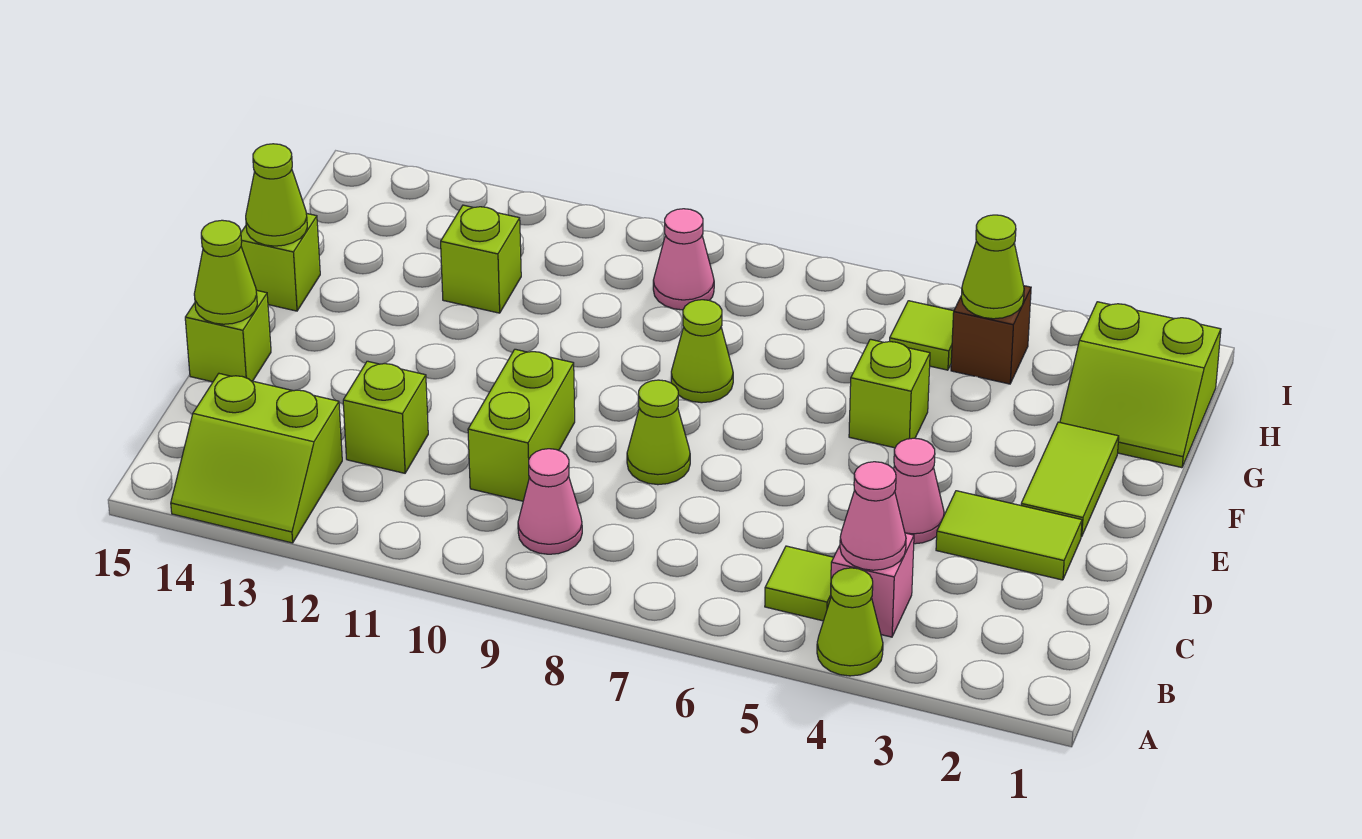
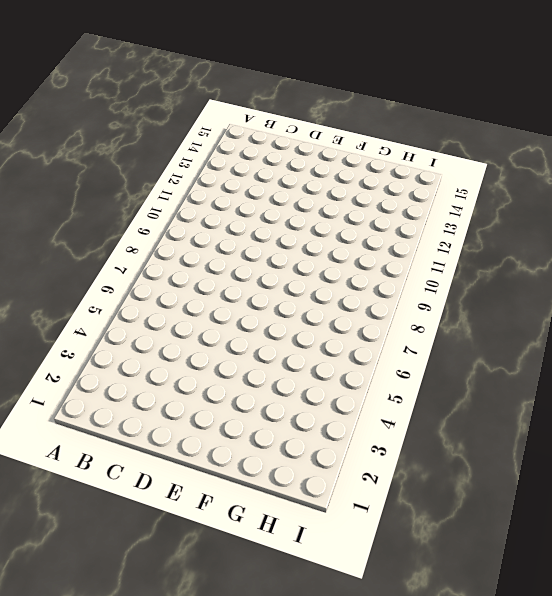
none -> lime 1x1 cone [817,568,883,676]
none -> lime 2x2 slope [171,374,342,543]
none -> pink 1x1 brick [830,533,914,637]

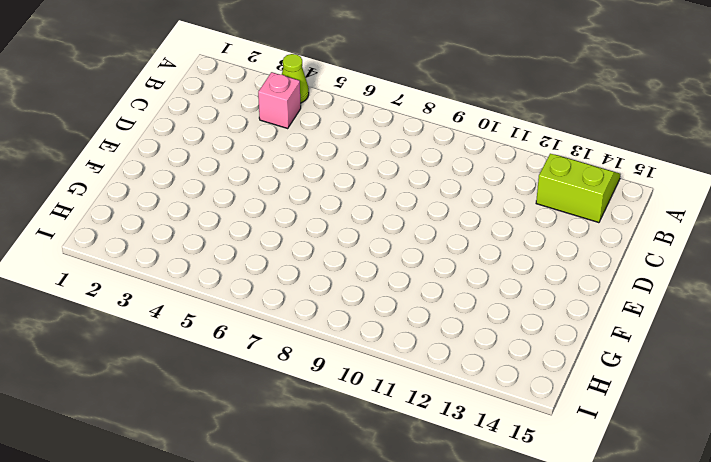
none -> lime 1x1 tile [765,546,834,621]
none -> pink 1x1 cone [518,449,582,554]
none -> lime 1x2 brick [468,349,575,501]

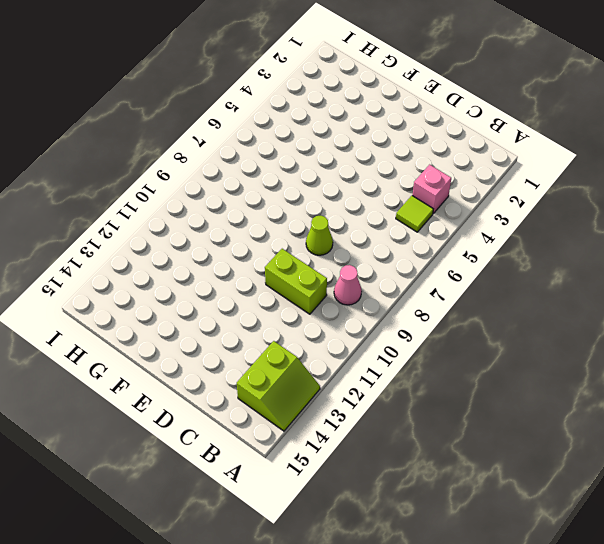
none -> lime 1x1 cone [817,568,883,676]
none -> lime 1x1 brick [343,361,428,473]
none -> lime 1x2 tile [936,491,1082,580]

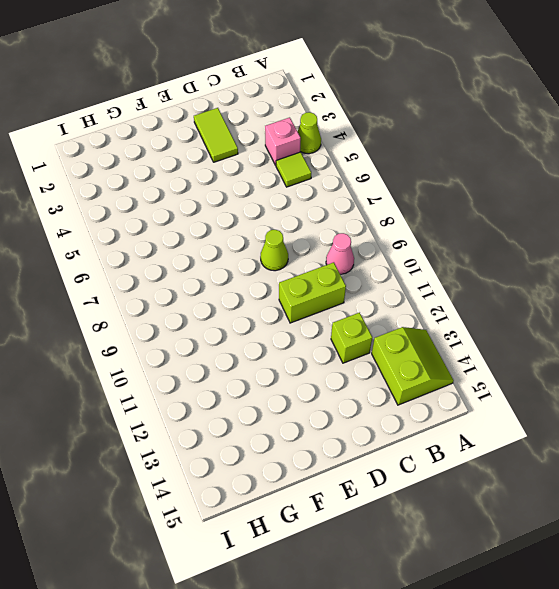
none -> pink 1x1 cone [894,438,944,544]
none -> lime 1x1 brick [185,290,271,382]
none -> lime 1x2 tile [1021,422,1119,537]

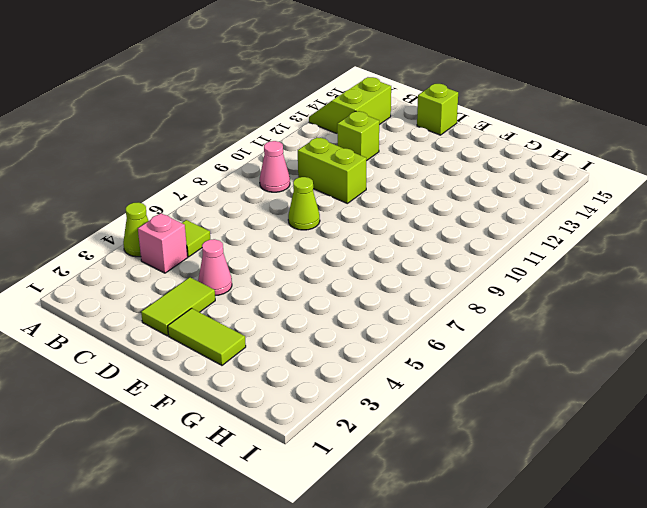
none -> lime 1x1 brick [849,339,930,448]
none -> lime 1x1 cone [671,300,733,403]
none -> lime 1x1 brick [241,213,320,311]

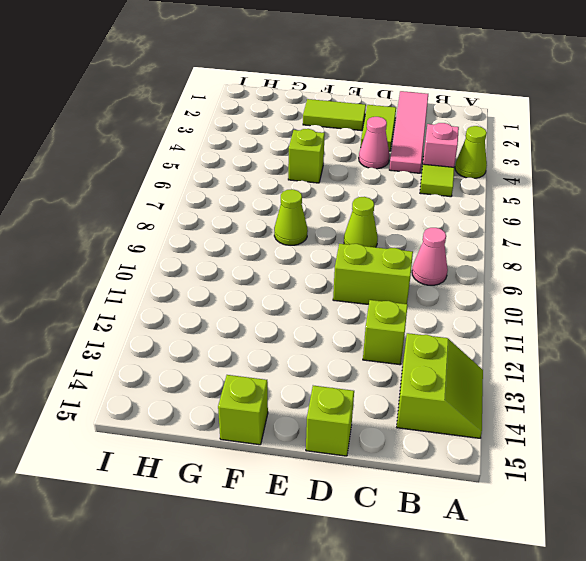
pink 1x4 tile [389,91,428,173] -> none
none -> lime 2x2 slope [1060,302,1221,468]
none -> lime 1x1 brick [441,205,521,313]
none -> brown 1x1 brick [951,286,1031,384]

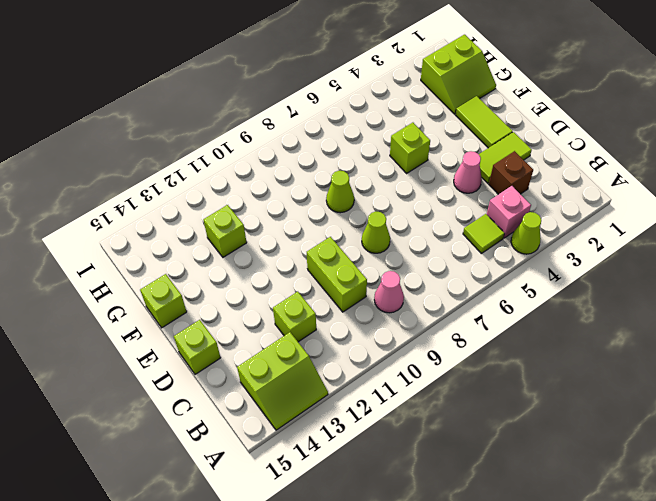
brown 1x1 brick [489,151,533,194] -> brown 1x1 brick moved to [951,286,1031,384]
none -> lime 1x1 tile [890,301,954,370]
none -> pink 1x1 cone [653,209,714,310]
none -> pink 1x1 cone [840,462,906,570]

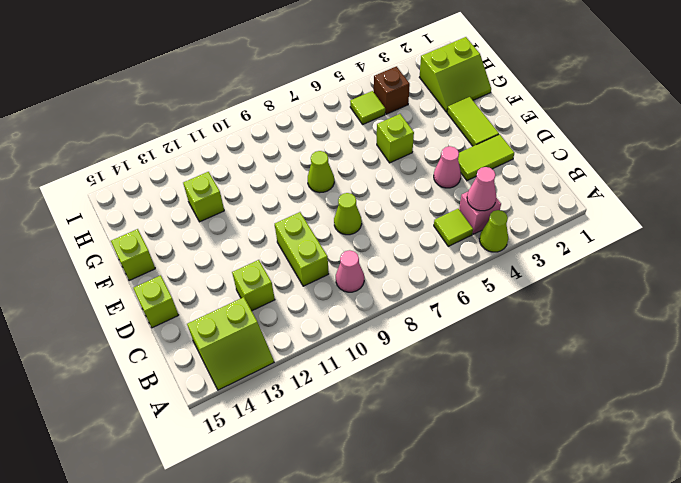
none -> pink 1x1 cone [653,209,714,310]
none -> lime 1x1 cone [194,220,257,324]
none -> lime 1x1 cone [246,144,307,246]

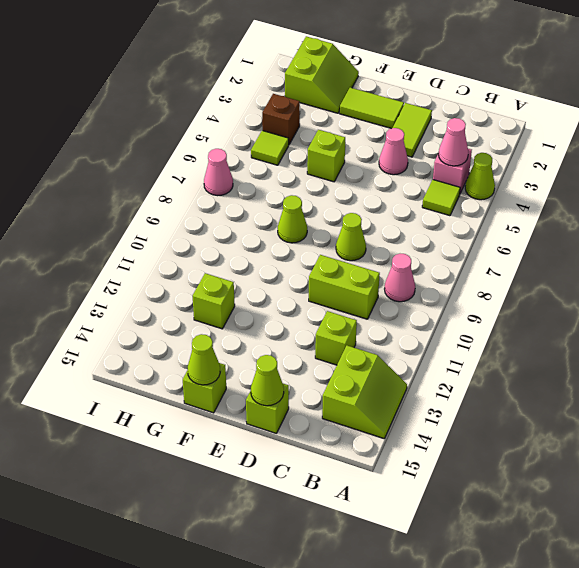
pink 1x1 cone [204,149,233,196] -> pink 1x1 cone moved to [653,209,714,310]
none -> lime 1x1 cone [961,215,1024,319]

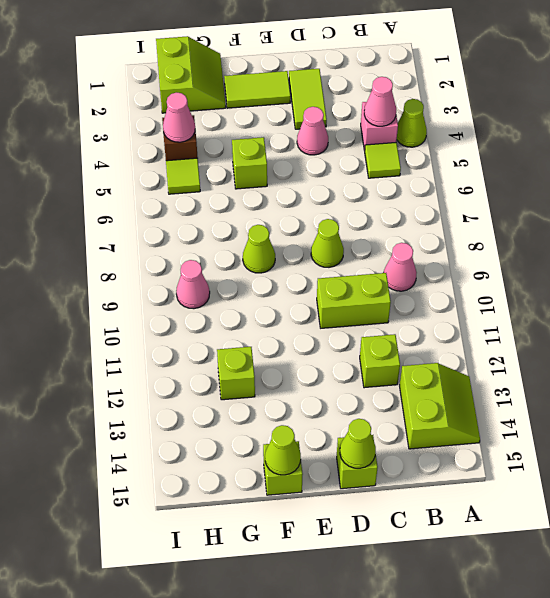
pink 1x1 cone [163,92,195,142] -> lime 1x1 cone [961,215,1024,319]

